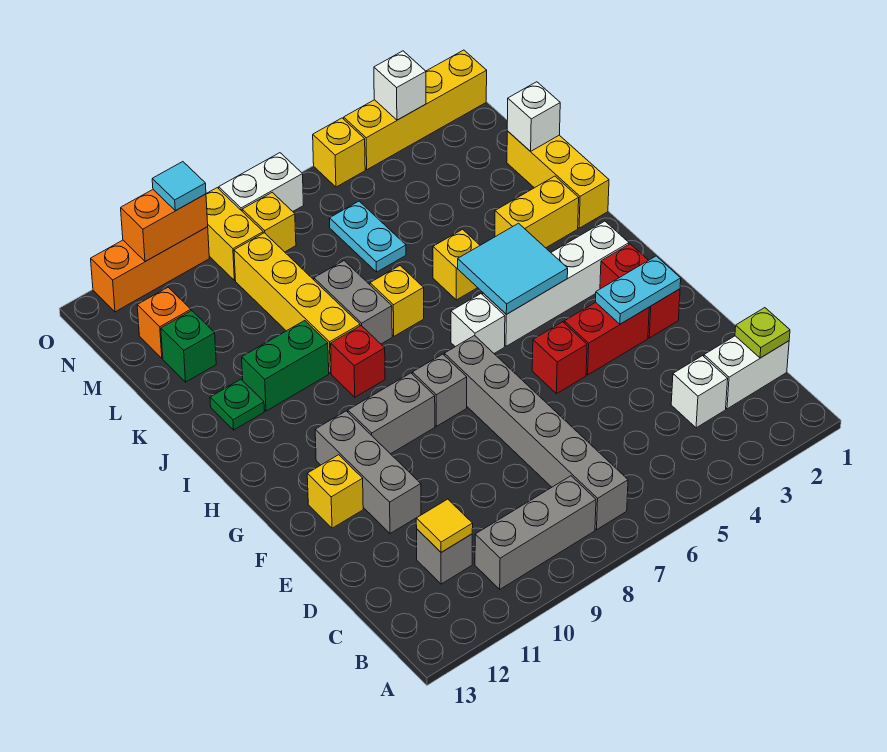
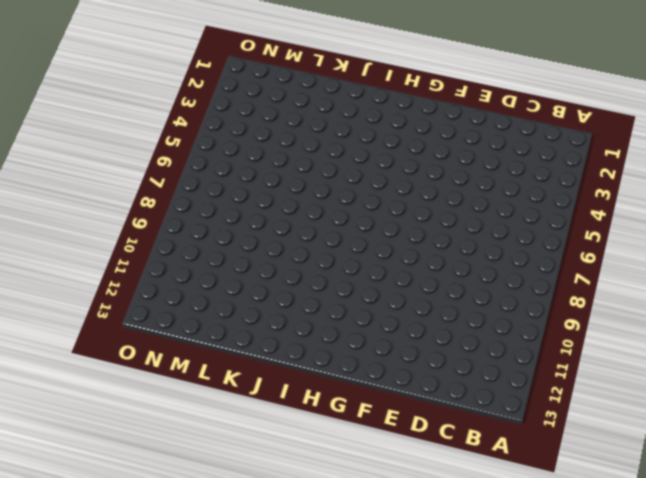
none -> grey 1x6 brick [444,336,628,530]
none -> grey 1x3 brick [475,476,596,589]
none -> white 1x2 brick [704,336,789,409]
none -> white 1x1 brick [671,356,728,428]

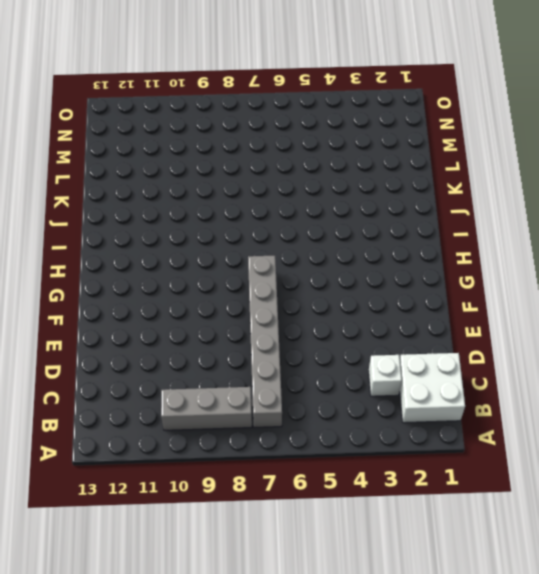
white 2x2 brick [400,353,465,423] -> white 1x2 brick [704,336,789,409]
none -> grey 1x1 brick [417,529,472,584]
none -> grey 1x3 brick [315,411,421,534]
none -> red 1x2 brick [600,244,680,338]
none -> red 1x2 brick [564,302,649,375]

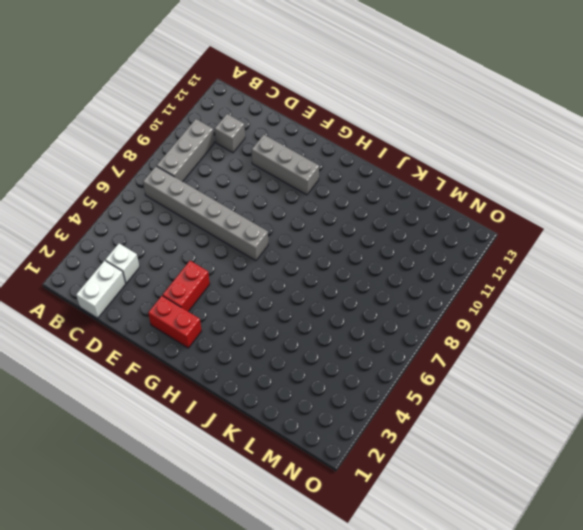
none -> red 1x1 brick [532,322,587,394]
none -> yellow 1x1 brick [307,455,363,528]
none -> grey 1x1 brick [412,354,467,426]
none -> grey 1x2 brick [348,373,435,454]

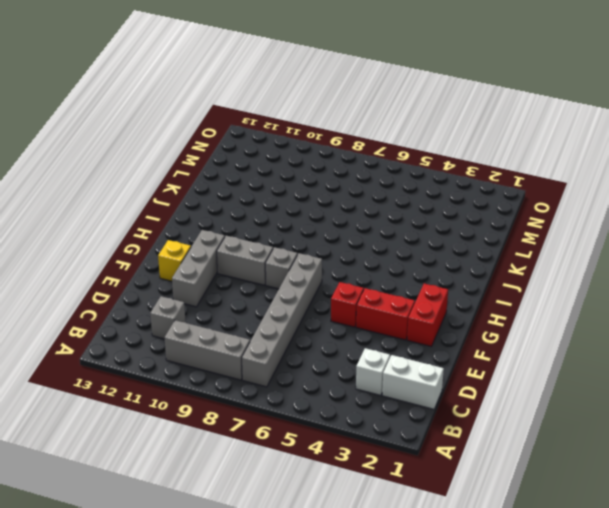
none -> white 1x4 brick [483,221,629,346]
none -> white 1x1 brick [451,294,505,353]
none -> red 1x1 brick [331,326,385,397]
none -> yellow 1x3 brick [507,131,609,228]

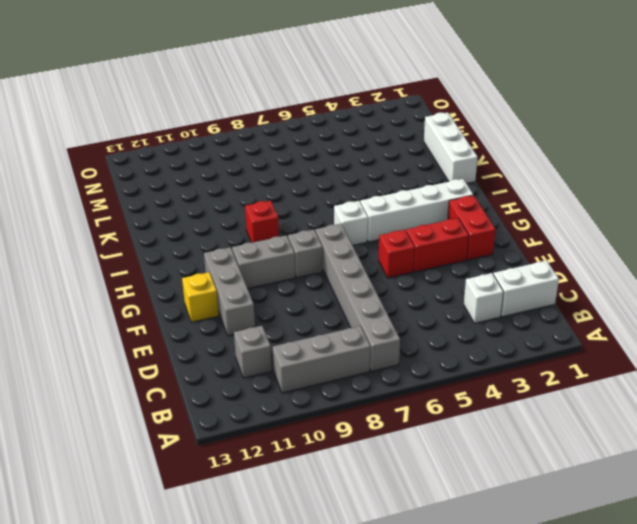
white 1x3 brick [424,112,478,184] -> yellow 1x3 brick [507,131,609,228]
none -> yellow 1x2 brick [495,176,579,248]
none -> yellow 1x1 brick [433,229,480,300]
none -> yellow 1x1 brick [370,266,424,336]
none -> grey 1x2 brick [314,261,392,344]

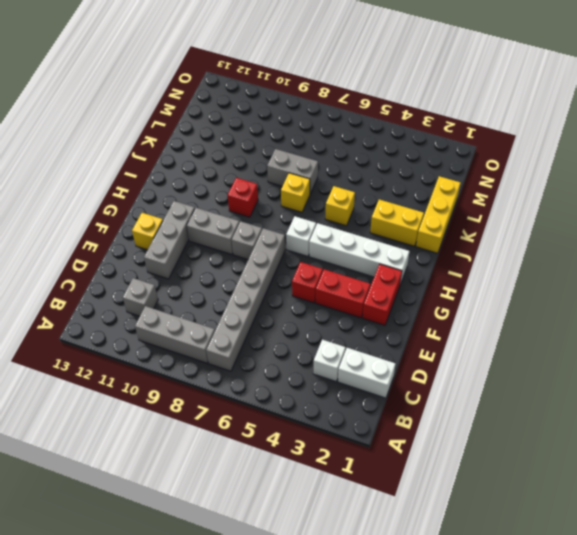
grey 1x2 brick [267,149,318,194] -> grey 1x2 brick turned to [314,261,392,344]
none -> yellow 1x4 brick [234,233,360,373]
none -> green 1x2 brick [242,321,329,411]
none -> green 1x1 plate [210,379,264,430]
none -> cyan 1x2 plate [330,201,406,272]

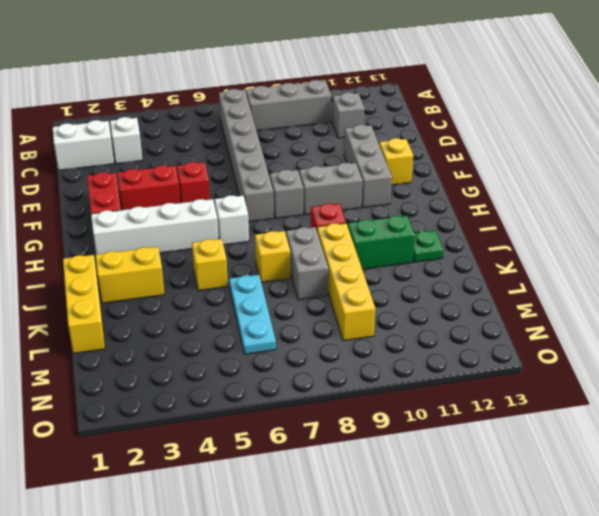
cyan 1x3 plate [229,275,276,354] -> cyan 1x2 plate [330,201,406,272]
none -> green 1x1 brick [161,311,216,382]
none -> orange 1x1 brick [137,287,191,358]
none -> yellow 1x1 brick [242,192,296,252]
none -> yellow 1x2 brick [206,188,263,280]

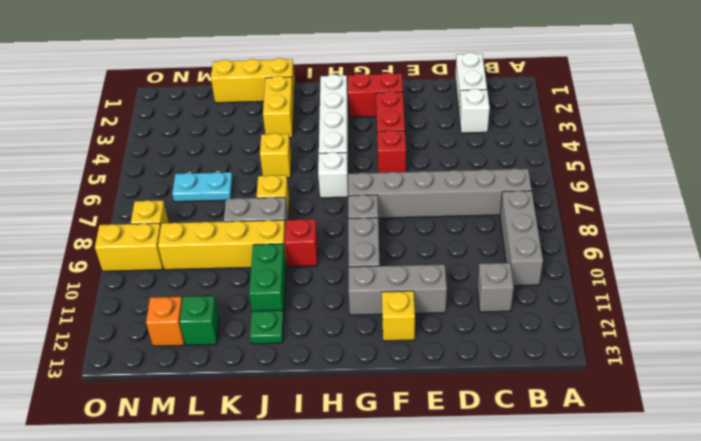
none -> yellow 1x4 brick [344,50,487,170]
none -> yellow 1x1 brick [313,118,365,187]
none -> white 1x2 brick [219,153,303,211]
none -> orange 1x3 brick [91,227,209,312]

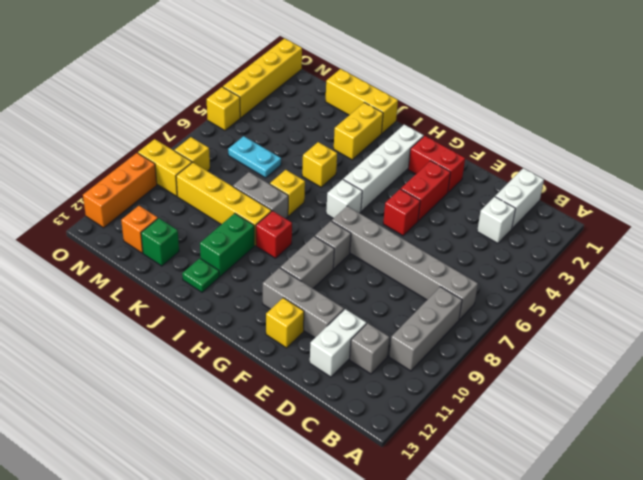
white 1x2 brick [310,309,366,377] -> white 1x2 brick moved to [219,153,303,211]
none -> lime 1x1 plate [735,308,790,358]
none -> yellow 1x1 tile [416,499,473,552]
none -> cyan 1x2 plate [596,256,681,324]
none -> cyan 2x2 tile [458,223,568,314]

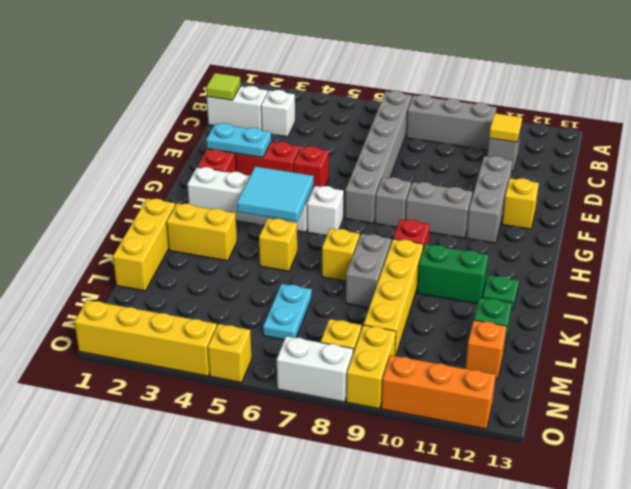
lime 1x1 tile [206,73,240,100] -> lime 1x1 plate [735,308,790,358]
none -> white 1x1 brick [507,82,560,151]
none -> white 1x1 brick [374,51,426,120]
none -> orange 1x2 brick [121,190,208,262]
none -> cyan 1x1 tile [152,162,206,211]

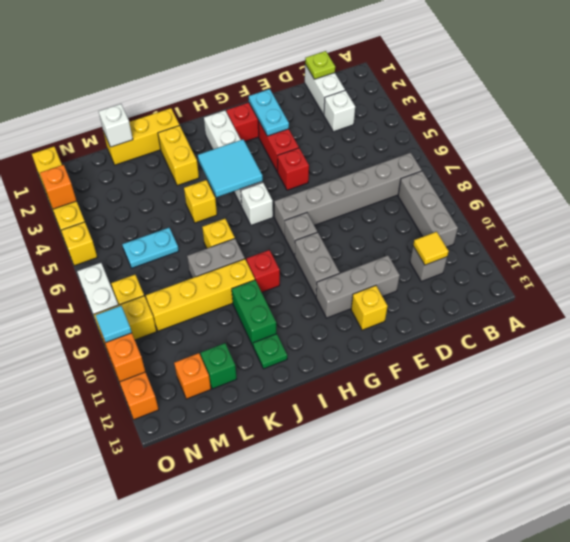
orange 1x1 brick [40,165,76,209] -> white 1x1 brick [374,51,426,120]

